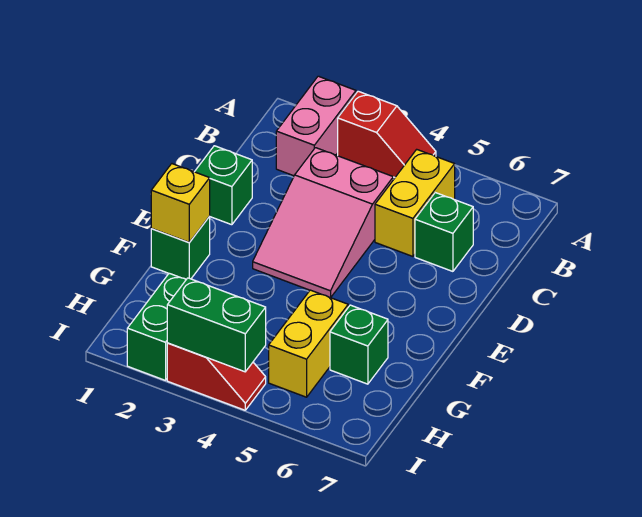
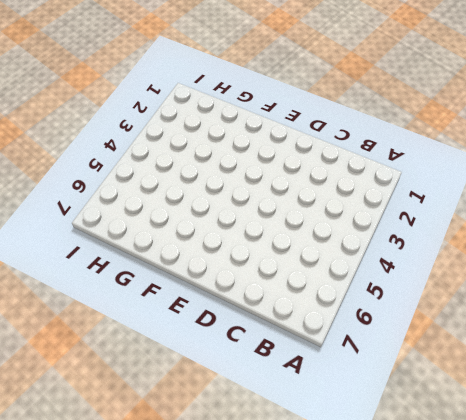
none -> pink 1x2 brick [276,76,356,176]
none -> red 1x2 slope [338,91,436,177]
none -> yellow 1x2 brick [375,149,455,256]

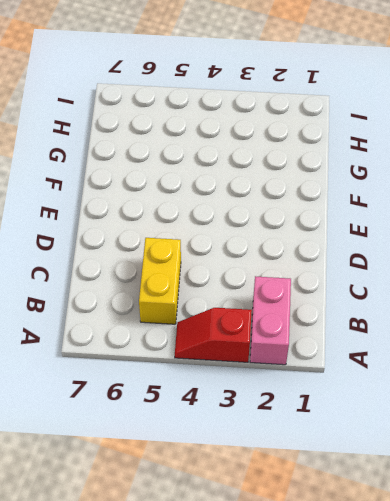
none -> pink 2x3 slope [253,148,393,298]
none -> green 1x1 brick [415,193,473,271]
none -> green 1x1 brick [195,146,252,225]

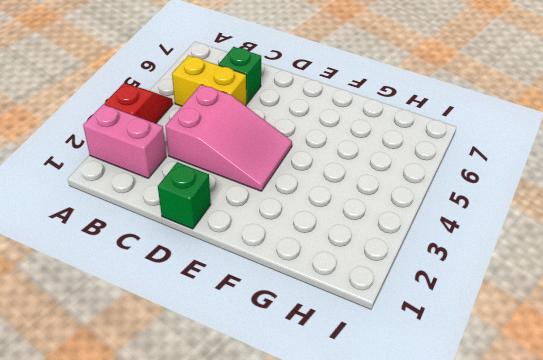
none -> green 1x1 brick [151,216,210,279]
none -> yellow 1x2 brick [269,290,348,397]
none -> green 1x1 brick [330,305,388,384]

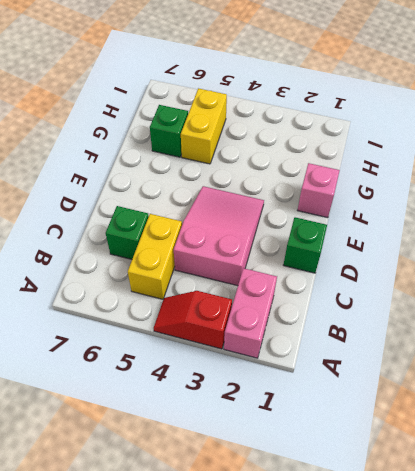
pink 1x1 brick [298,163,340,218] -> green 1x1 brick [151,216,210,279]
none -> green 1x2 brick [127,273,186,380]
none -> red 1x2 slope [167,343,266,410]
none -> yellow 1x1 brick [151,164,210,242]

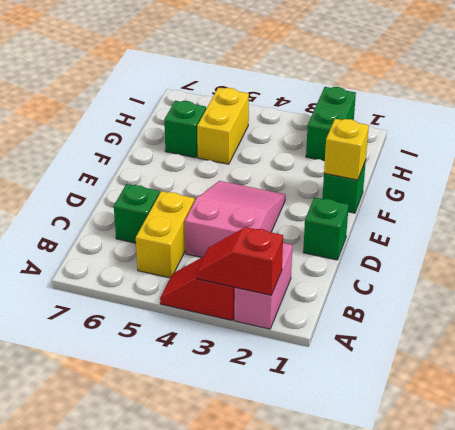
red 1x2 slope [196,227,283,295] -> red 1x2 slope moved to [167,343,266,410]
none -> green 1x2 brick [167,278,266,372]

